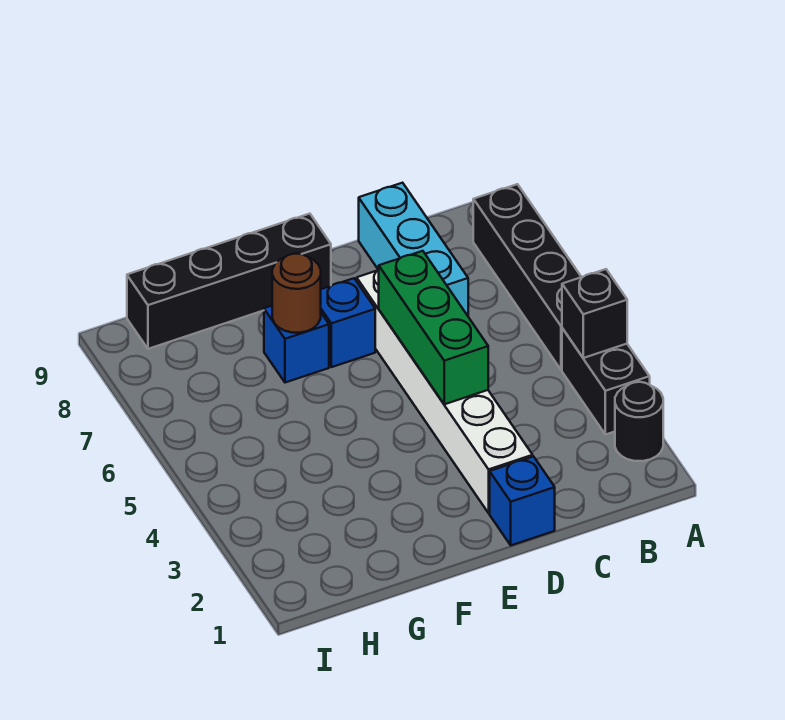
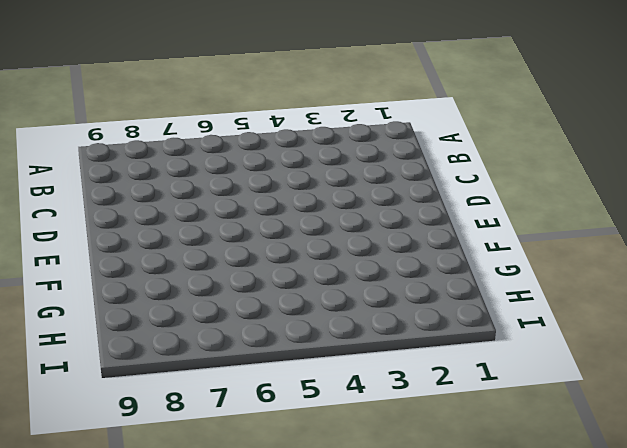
none -> black 1x1 round brick [615,382,663,461]
none -> black 1x2 brick [562,328,650,435]
none -> black 1x4 brick [473,184,581,370]

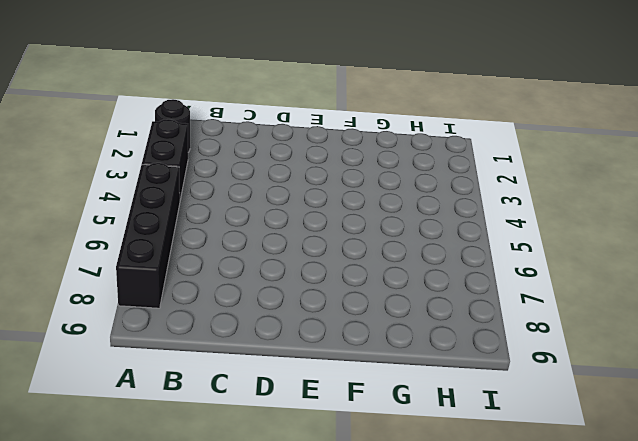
none -> cyan 1x3 brick [359,183,468,316]
none -> blue 1x1 brick [490,457,555,545]
none -> white 1x6 brick [357,270,533,513]

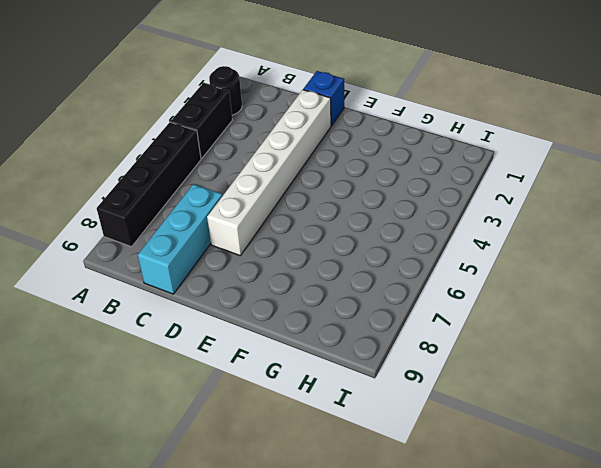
none -> blue 1x1 brick [321,278,375,367]
none -> black 1x4 brick [127,214,331,349]
none -> blue 1x1 brick [264,306,329,383]

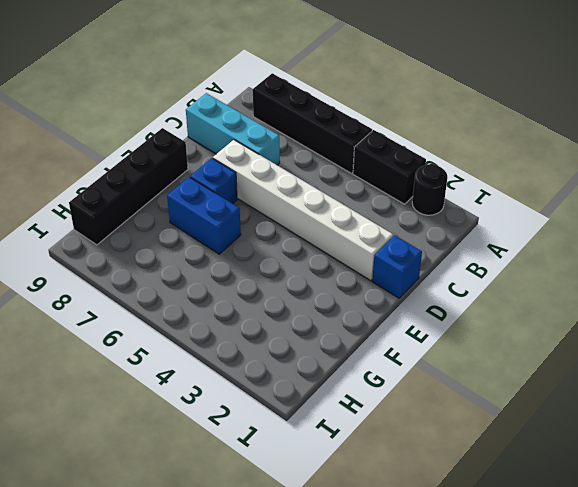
blue 1x2 brick [167,177,241,254] -> blue 1x1 brick [264,306,329,383]
none -> black 1x1 brick [562,269,627,358]
none -> green 1x3 brick [379,251,488,404]
none -> brown 1x1 round brick [272,254,321,333]

